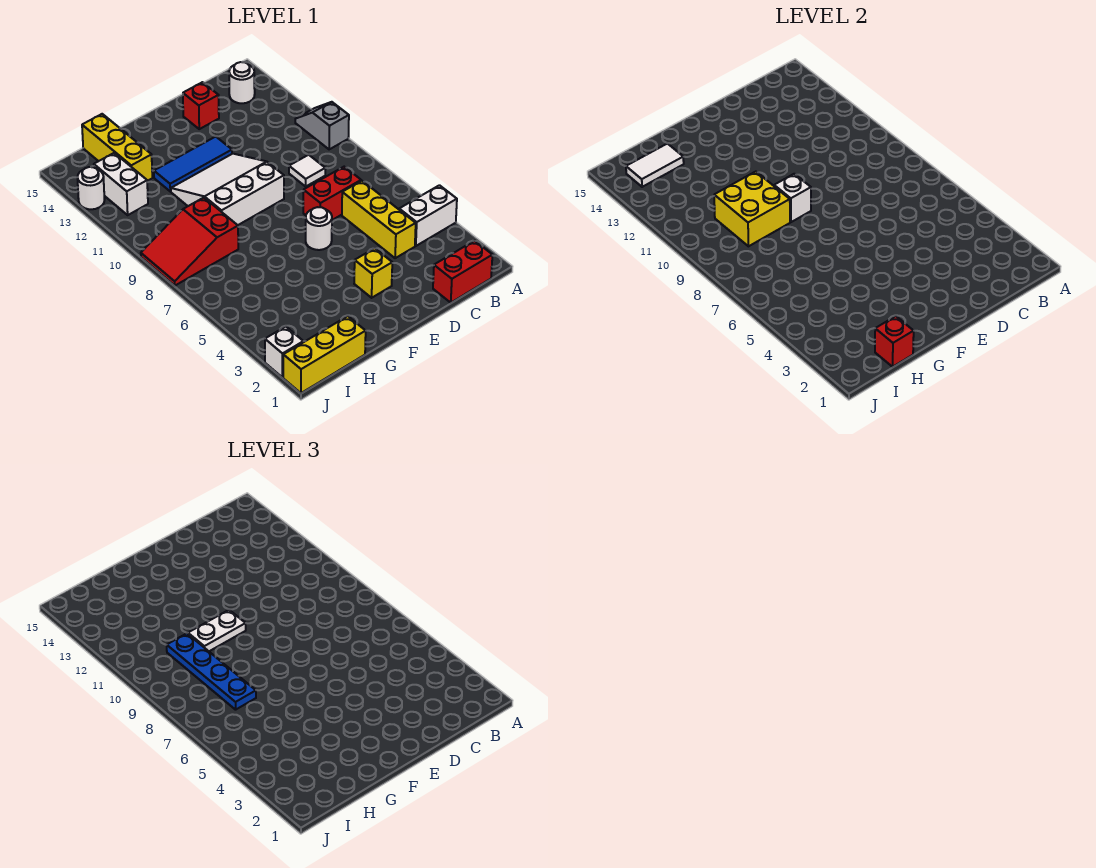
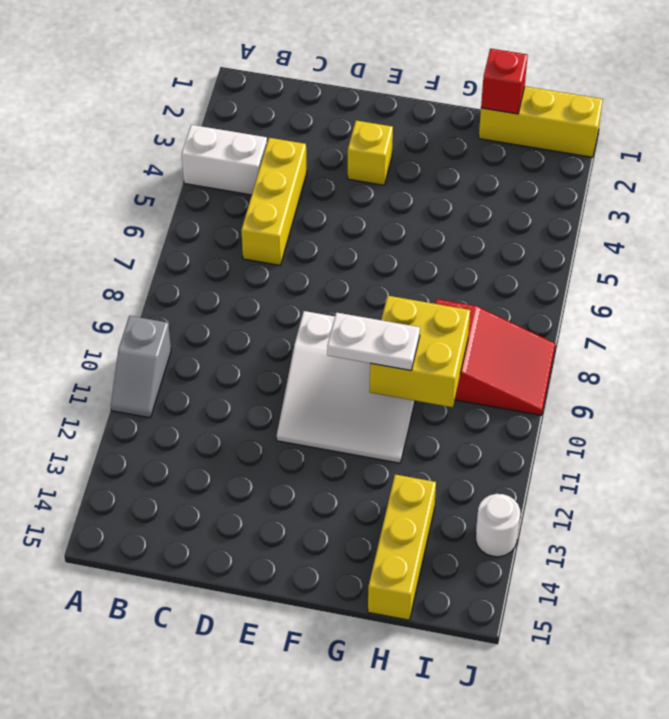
none -> red 1x2 brick [433,241,492,303]
none -> white 1x1 round brick [229,62,255,103]
none -> red 1x2 brick [303,167,361,220]

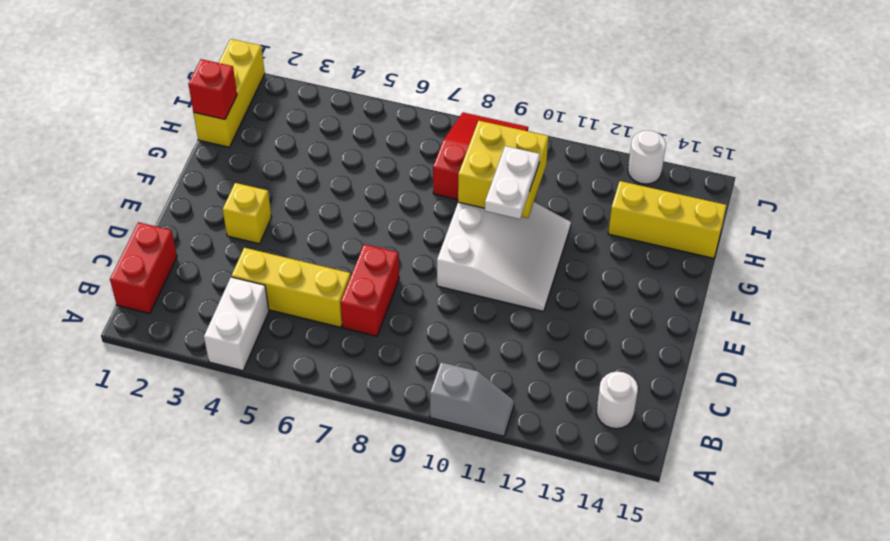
none -> white 1x1 tile [289,155,325,186]
none -> red 1x1 brick [183,82,219,129]
none -> white 1x1 round brick [306,207,332,250]

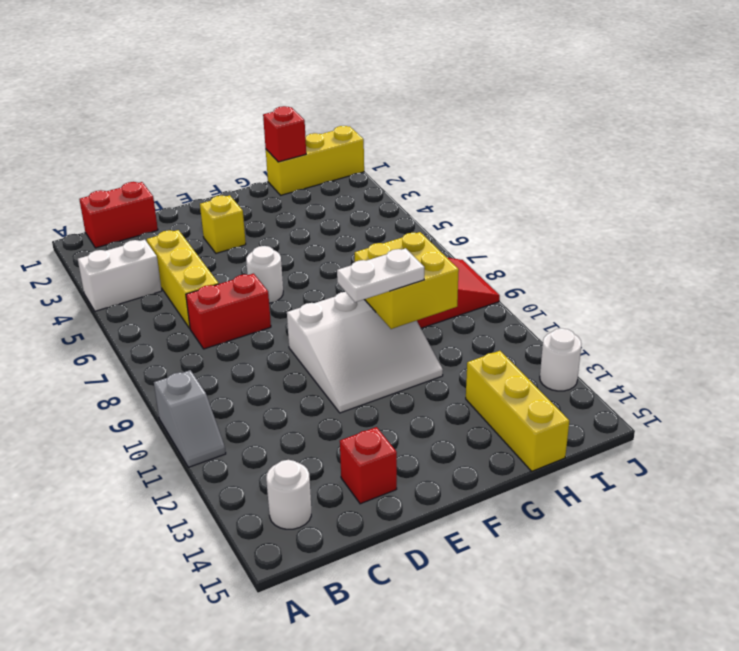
none -> white 1x1 tile [289,155,325,186]
none -> blue 1x3 tile [154,137,232,191]
none -> white 1x2 brick [94,153,148,215]

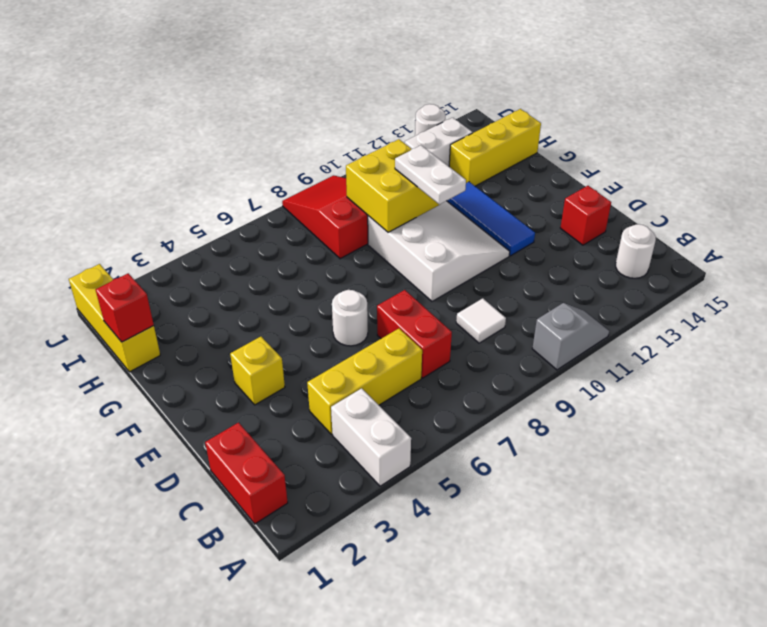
none -> white 1x1 brick [265,327,303,377]
none -> white 1x1 brick [774,174,811,222]
none -> white 1x2 tile [626,144,684,187]

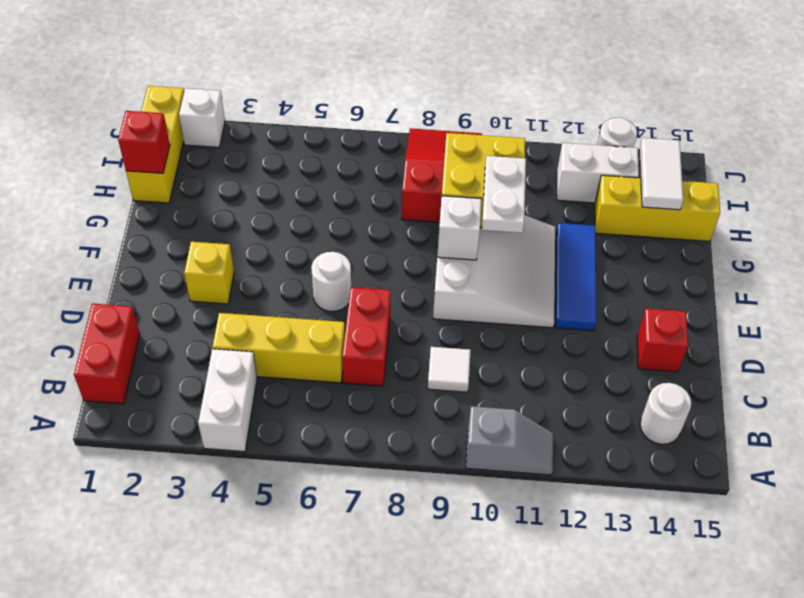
none -> blue 1x4 plate [167,634,256,710]

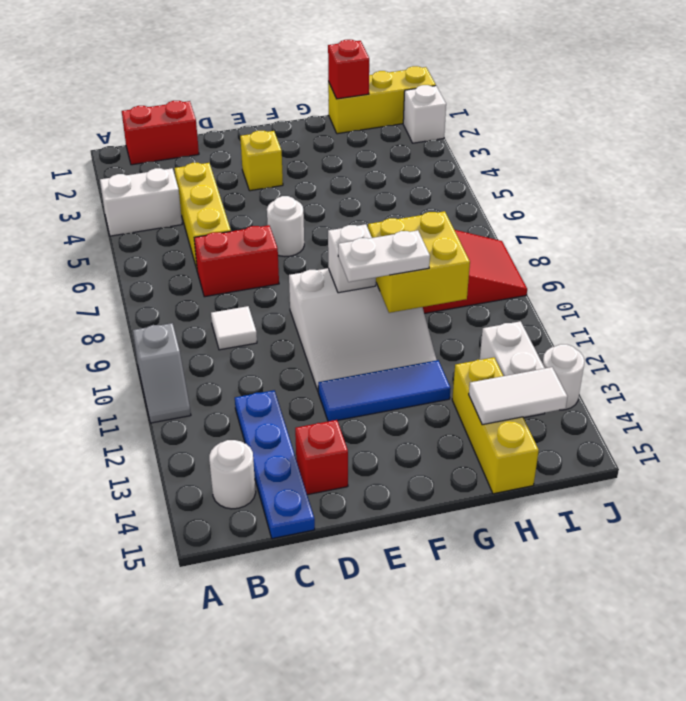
blue 1x4 plate [235,390,315,539] -> blue 1x4 plate moved to [167,634,256,710]

